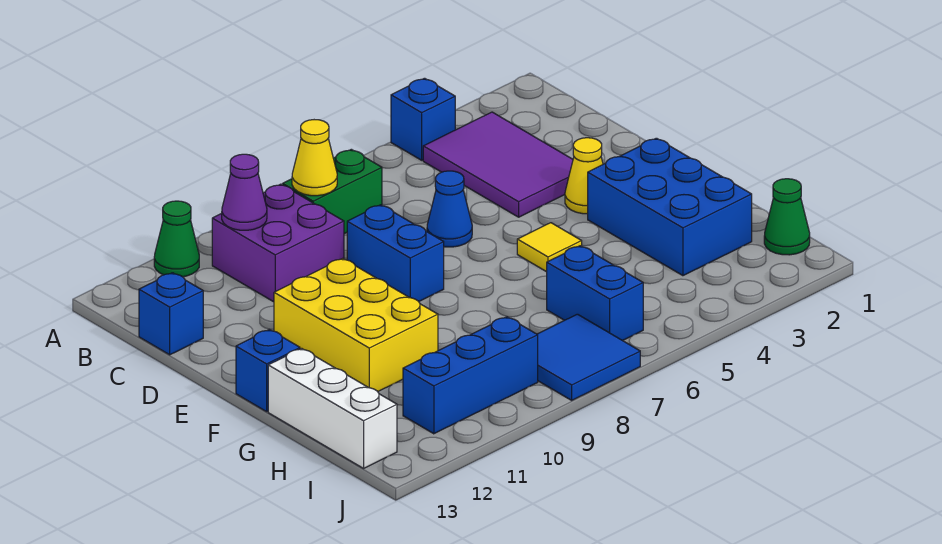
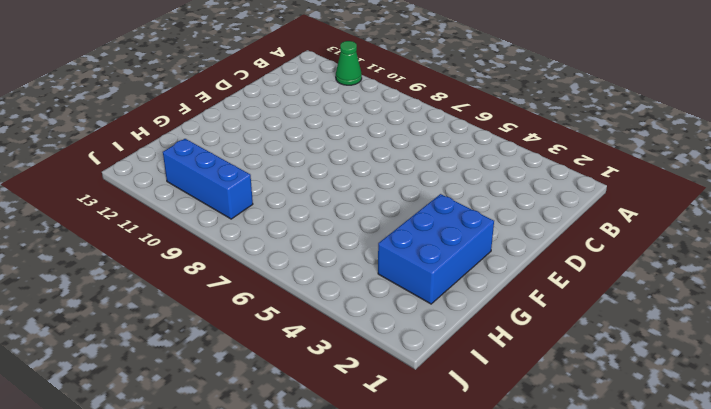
none -> blue 1x1 brick [391,78,455,160]
none -> purple 2x3 tile [423,112,573,217]
none -> green 1x2 brick [283,149,382,234]

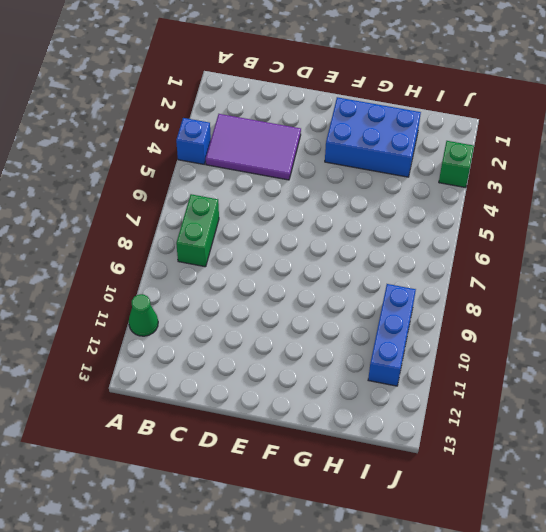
green 1x1 brick [439,141,474,188] -> none
none -> purple 2x2 brick [212,184,344,302]
none -> blue 1x1 brick [139,273,203,355]
none -> blue 1x1 cone [427,171,472,247]

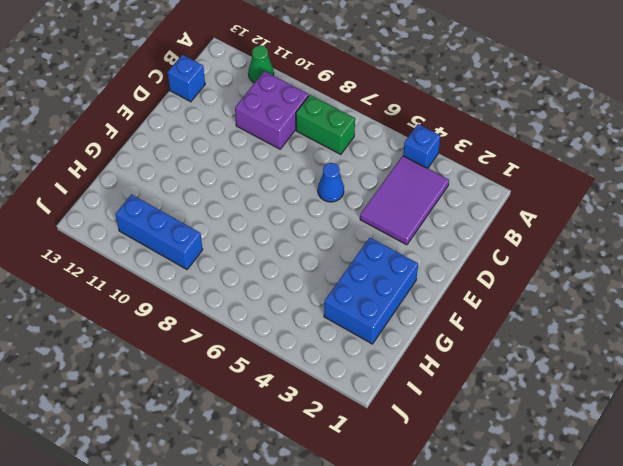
none -> blue 1x2 brick [347,205,444,302]
none -> yellow 1x1 cone [565,138,603,214]
none -> yellow 2x3 brick [274,258,438,392]

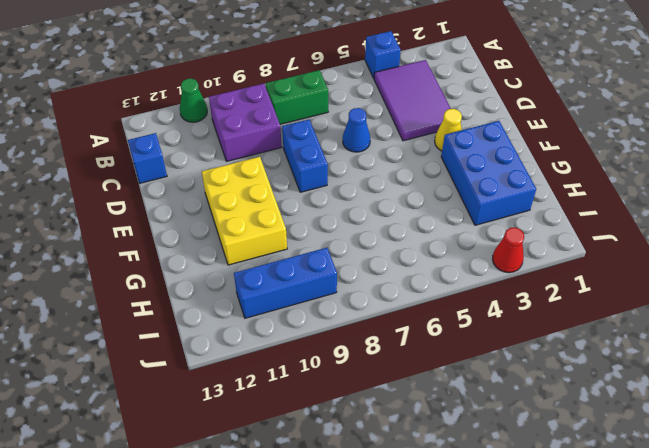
red 1x1 cone [492,228,524,273] -> none
none -> yellow 1x1 tile [517,223,582,272]
none -> blue 1x1 brick [236,329,300,412]
none -> white 1x3 brick [268,348,397,468]

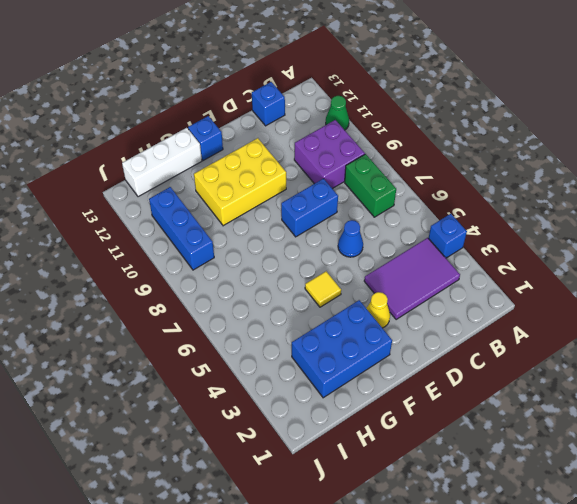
none -> blue 1x2 brick [547,246,643,341]
none -> green 1x1 cone [764,179,810,255]
none -> blue 2x2 tile [537,314,640,400]

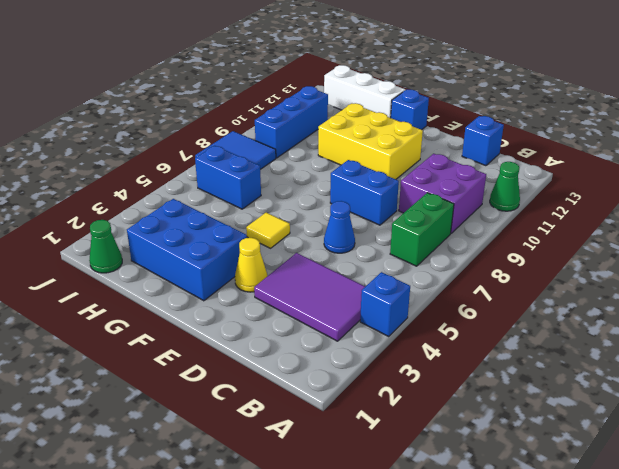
none -> yellow 1x1 cone [292,120,337,196]
none -> purple 1x1 cone [222,154,267,230]

